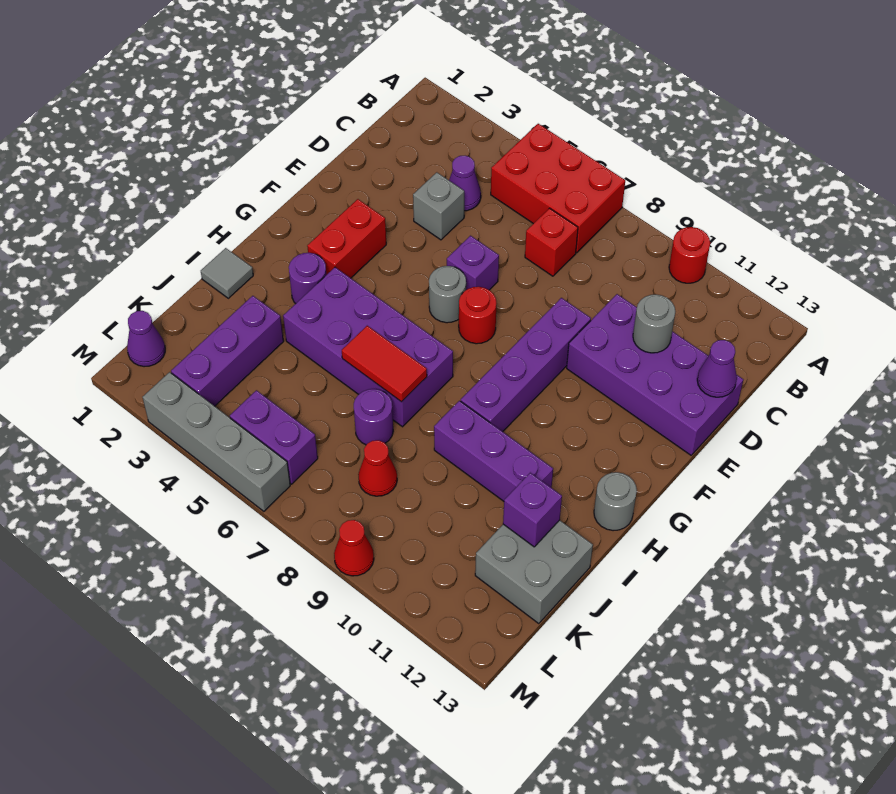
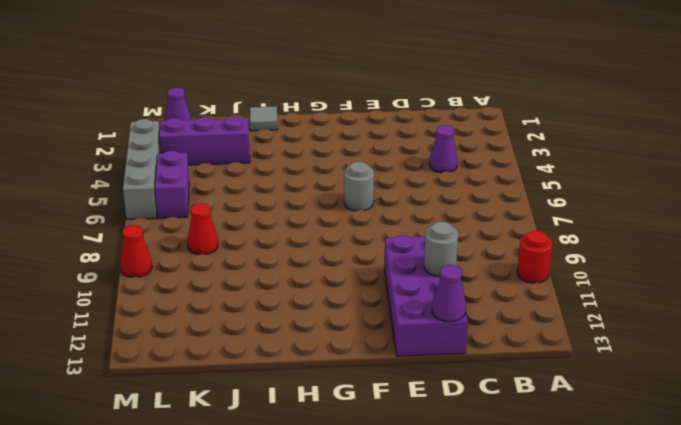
none -> red 2x3 brick [491,124,625,253]
none -> red 1x1 brick [525,208,578,276]
none -> grey 1x1 brick [413,172,464,240]

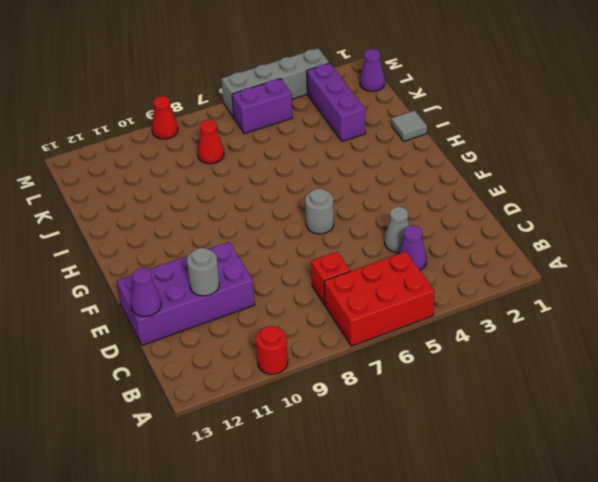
grey 1x1 cone [385,207,409,253] -> grey 1x1 brick [413,172,464,240]
none -> purple 1x1 brick [447,236,499,290]
none -> purple 1x4 brick [461,298,591,432]
none -> red 1x2 brick [307,199,386,278]

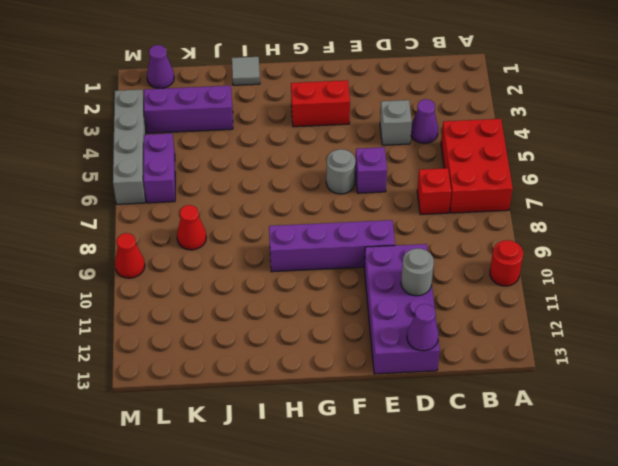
none -> red 1x1 round brick [459,287,496,344]
none -> purple 1x1 round brick [289,253,326,304]
none -> purple 2x4 brick [283,267,453,427]

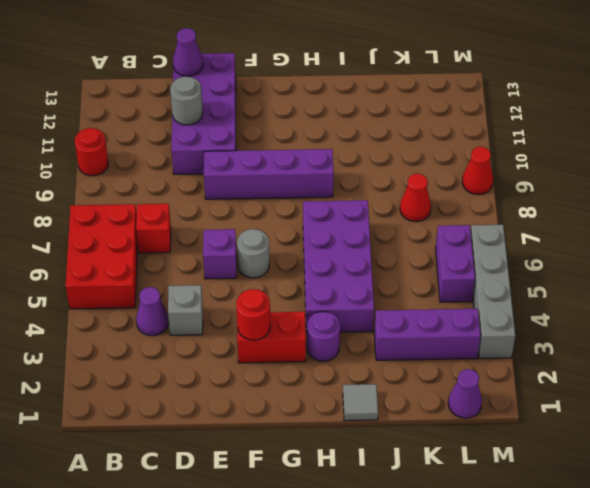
red 1x1 round brick [236,289,270,340] -> red 1x1 round brick moved to [459,287,496,344]
none -> grey 1x1 round brick [594,472,637,531]
none -> purple 1x3 brick [434,401,553,501]
none -> purple 1x1 round brick [354,389,393,445]

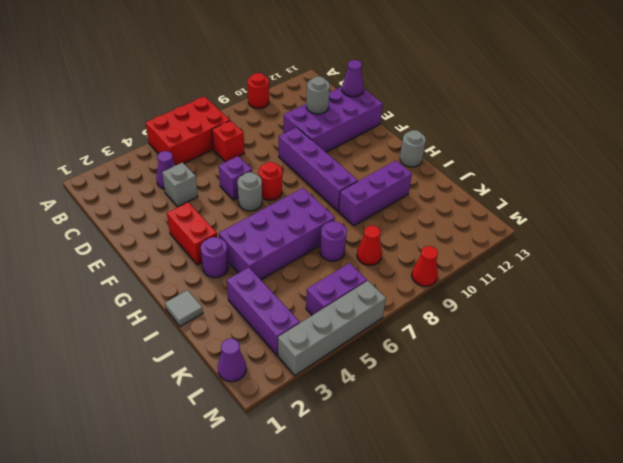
none -> grey 2x2 brick [475,520,593,624]
none -> red 1x2 tile [342,326,427,402]
none -> purple 1x1 brick [503,473,562,547]

